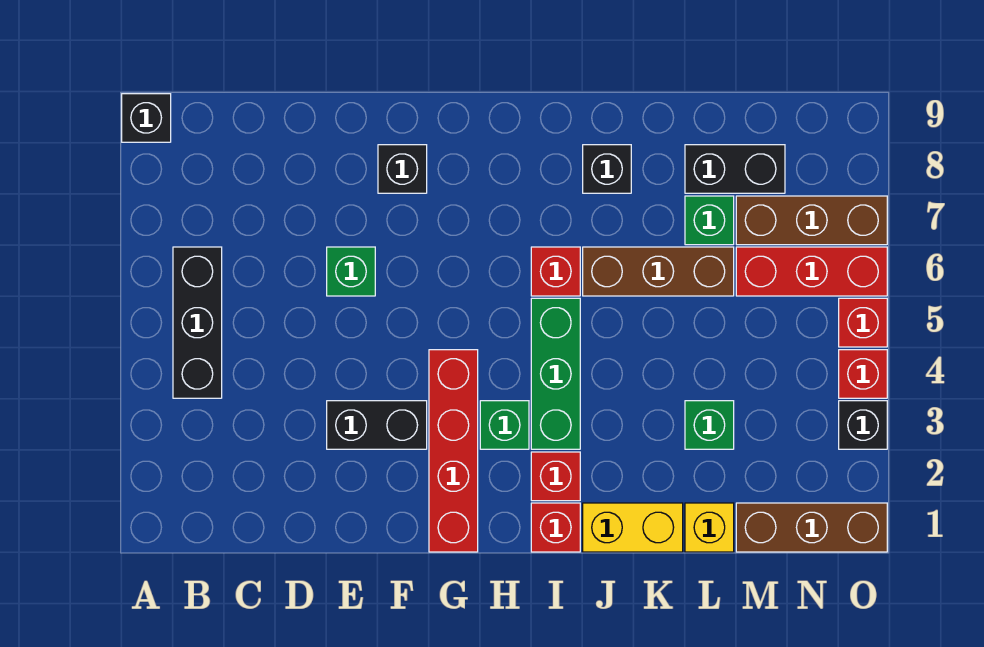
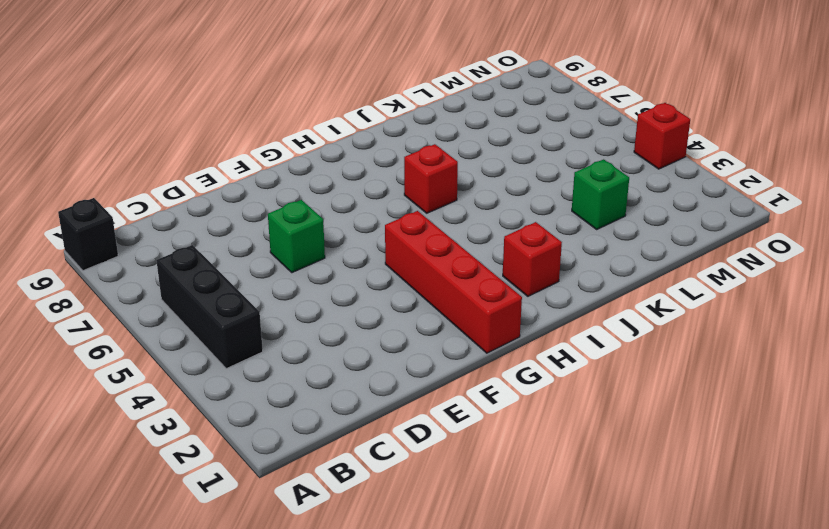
none -> black 1x2 brick [327,401,427,449]
none -> black 1x1 brick [378,145,427,193]
none -> green 1x1 brick [480,401,529,449]

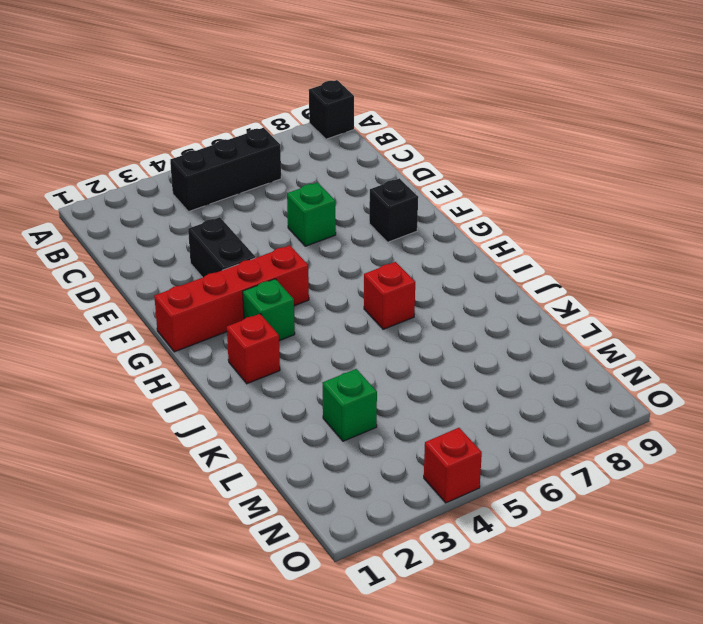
none -> red 1x1 brick [531,503,580,552]
none -> green 1x3 brick [531,298,580,449]
none -> yellow 1x2 brick [583,503,683,552]

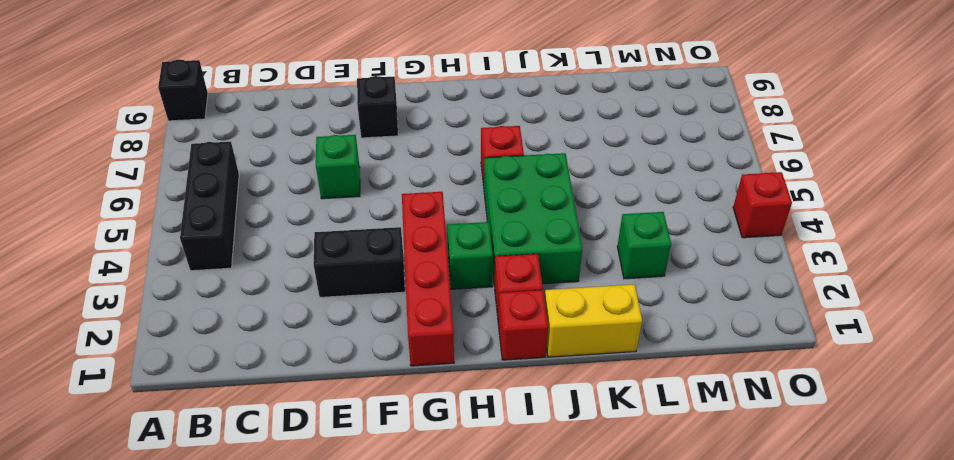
green 2x3 brick [484,153,582,286] -> green 1x3 brick [531,298,580,449]
none -> brown 1x3 brick [583,247,734,296]
none -> black 1x1 brick [583,145,631,193]
none -> yellow 1x1 brick [685,503,734,552]

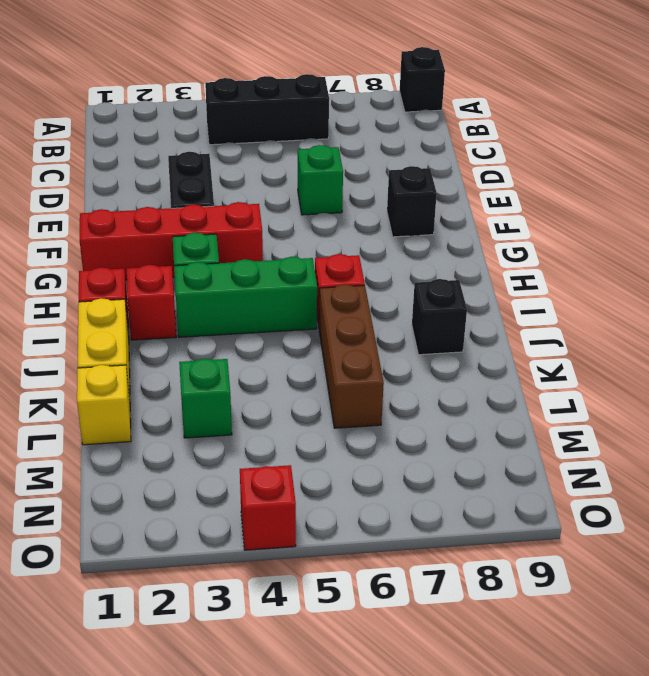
none -> green 1x1 brick [685,196,734,245]
none -> black 1x2 brick [685,145,785,193]
none -> brown 1x3 brick [736,503,887,552]

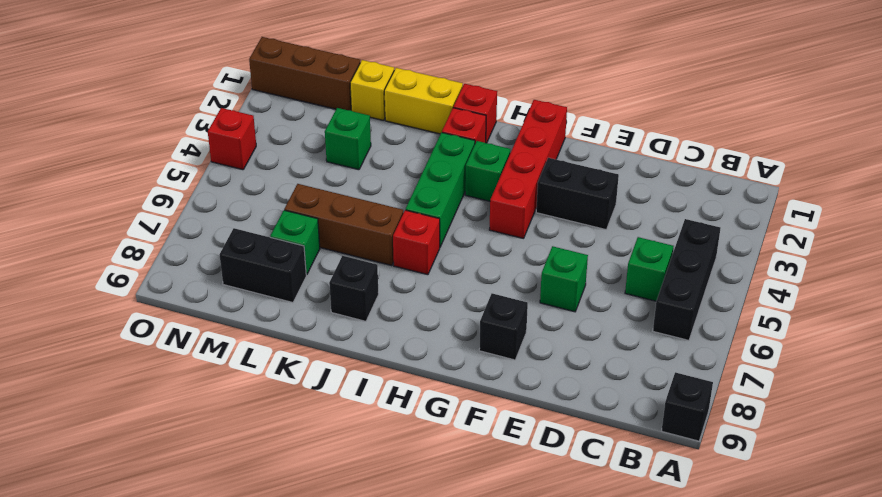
green 1x1 brick [625,237,673,301] -> none
none -> red 1x3 brick [736,247,887,296]
none -> brown 1x3 brick [736,196,887,245]
none -> black 1x1 brick [839,401,887,449]

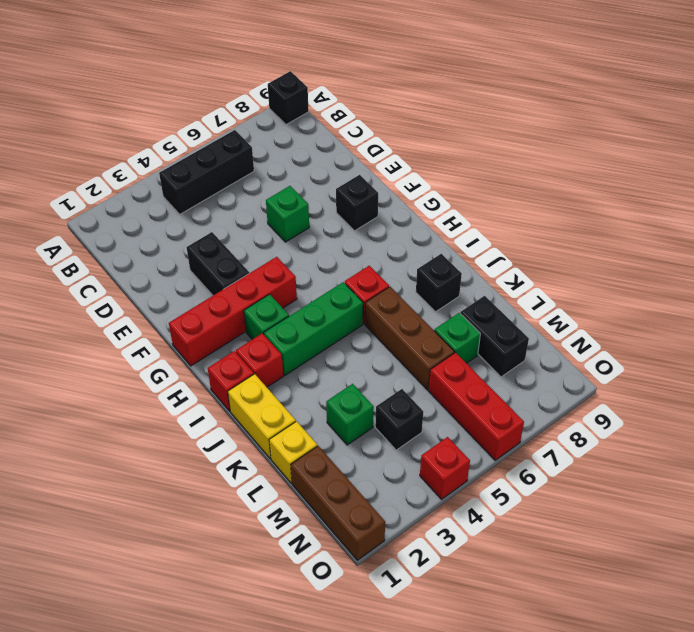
black 1x1 brick [375,389,423,450] -> black 1x1 brick moved to [839,401,887,449]
none -> brown 1x3 brick [736,196,887,245]
none -> red 1x1 brick [839,298,887,347]

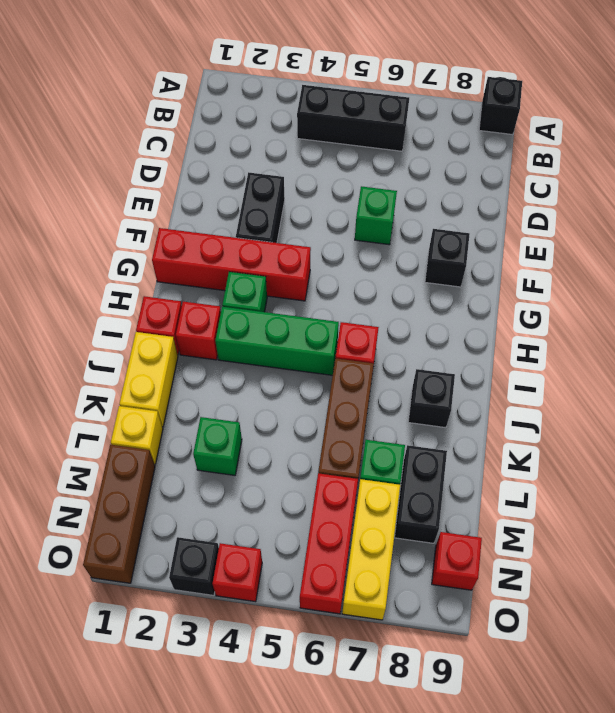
yellow 1x3 brick [342,479,400,620] -> brown 1x3 brick [736,196,887,245]
red 1x1 brick [432,532,482,590] -> red 1x1 brick moved to [839,298,887,347]

